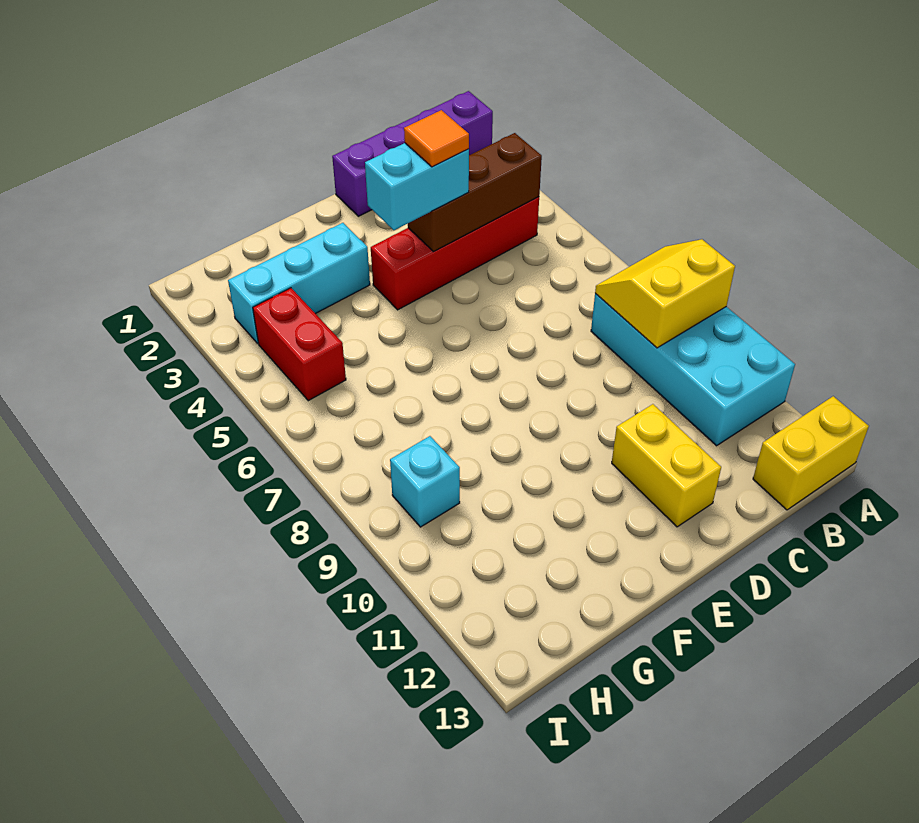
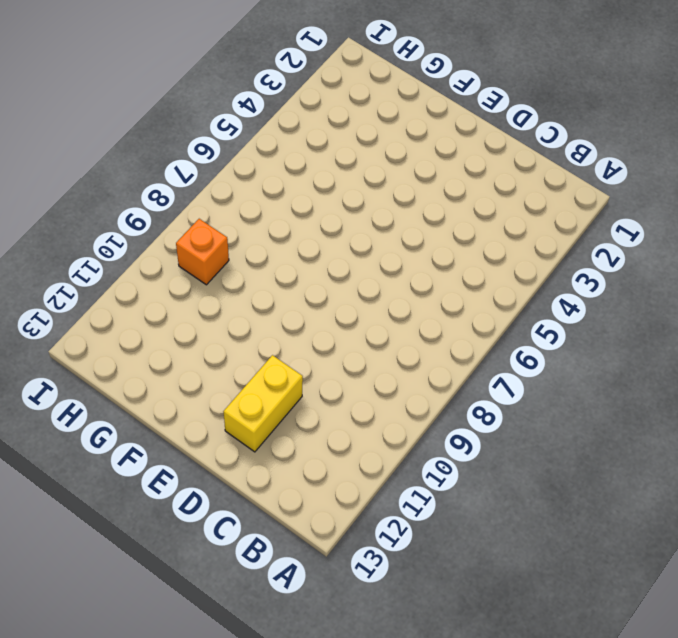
orange 1x1 brick [176,219,229,285] -> cyan 1x1 brick [390,436,460,527]
none -> purple 1x4 brick [332,91,493,216]
none -> cyan 2x4 brick [591,294,795,446]
none -> yellow 1x2 brick [753,396,869,510]

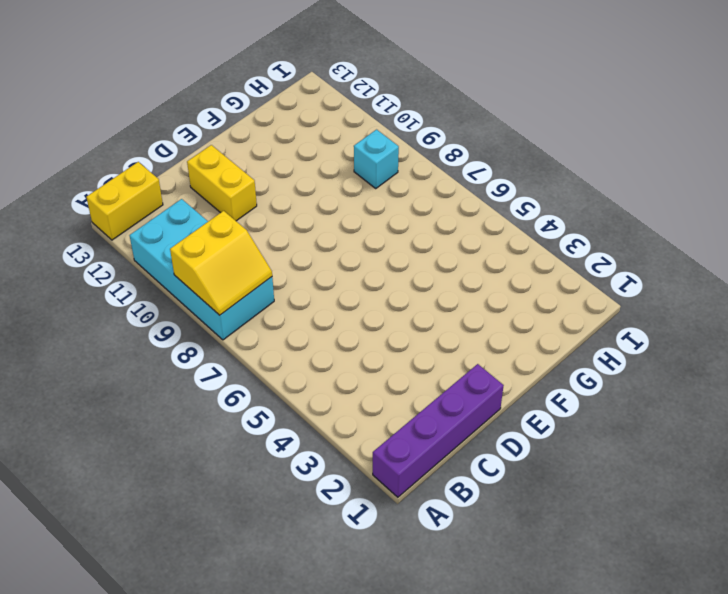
none -> red 1x4 brick [371,197,539,310]
none -> cyan 1x3 brick [228,223,370,343]
none -> red 1x2 brick [253,288,346,401]

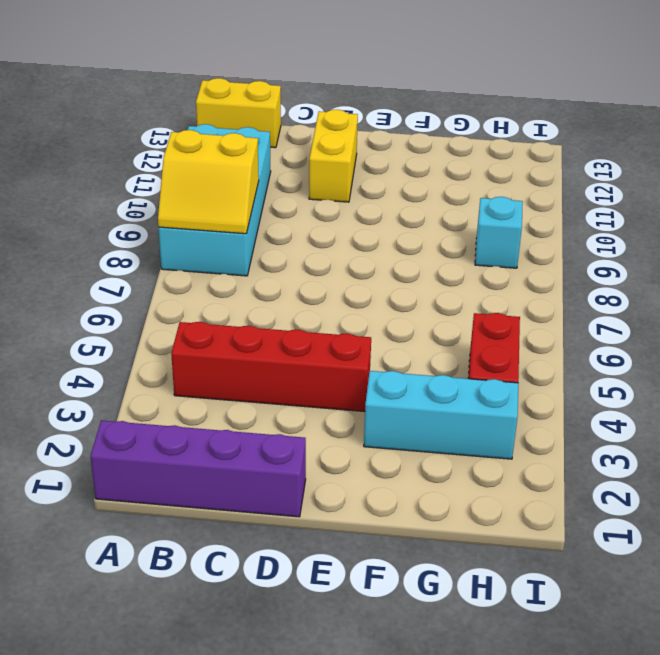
none -> brown 1x3 brick [408,133,542,252]
none -> cyan 1x2 brick [365,143,469,230]
none -> orange 1x1 tile [404,110,469,167]

